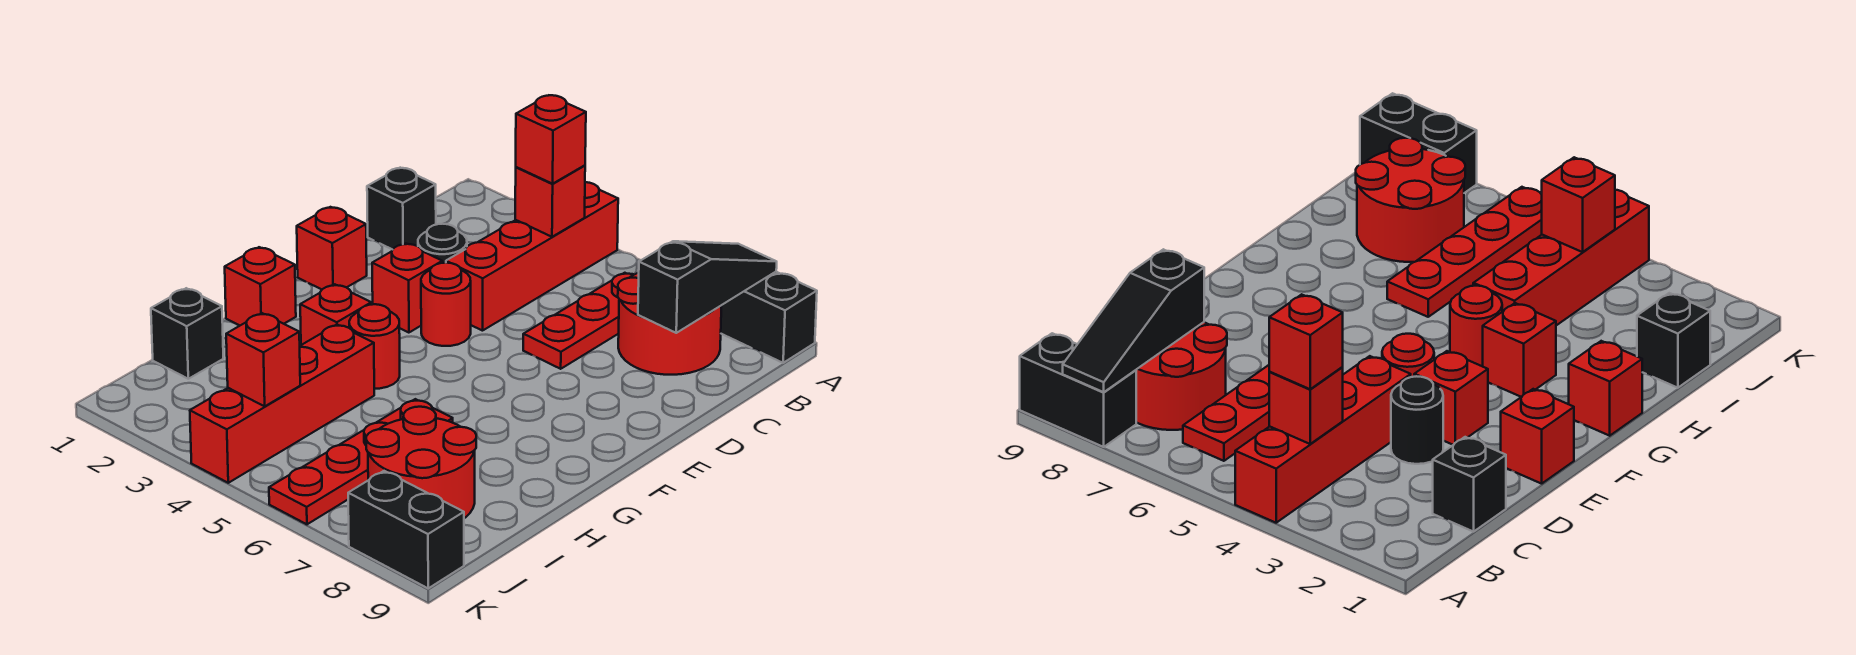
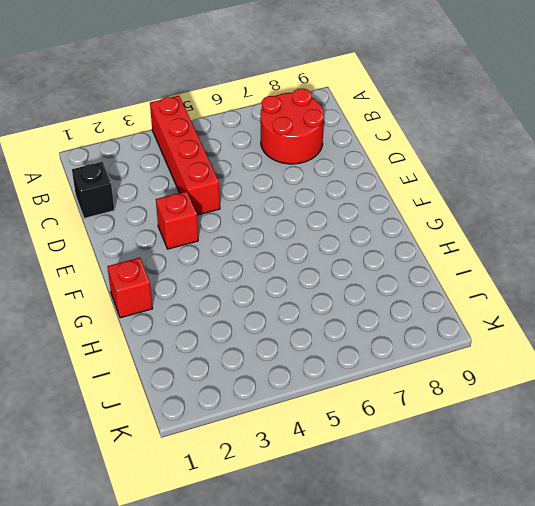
none -> black 1x2 brick [721,272,817,363]
none -> red 1x3 plate [523,273,634,369]
none -> black 1x1 round brick [418,224,467,263]

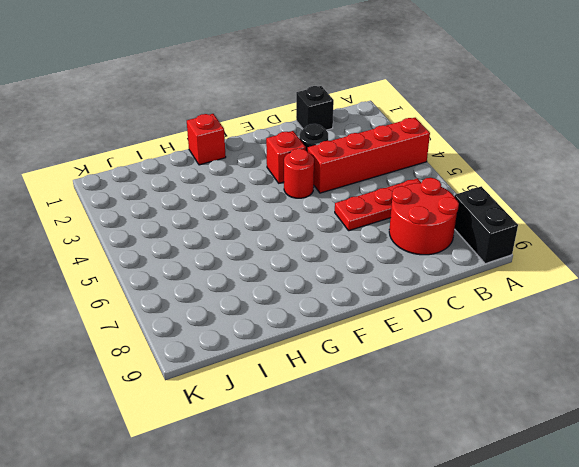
none -> red 1x1 brick [297,207,367,289]
none -> red 1x1 brick [300,284,371,345]
none -> red 1x1 round brick [349,304,400,389]

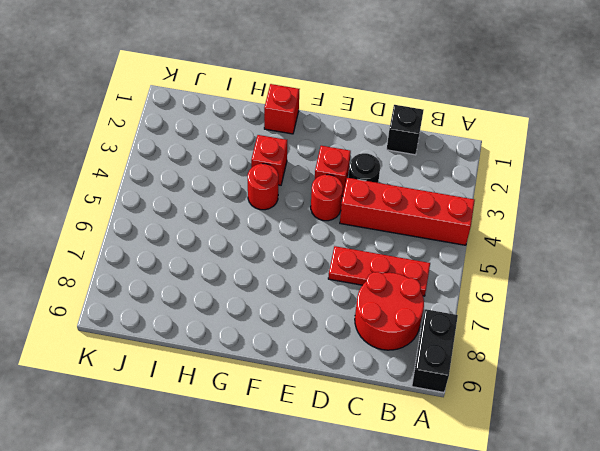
none -> red 1x1 brick [297,207,367,289]
none -> red 1x4 brick [190,325,374,483]
none -> red 1x4 plate [269,399,453,524]

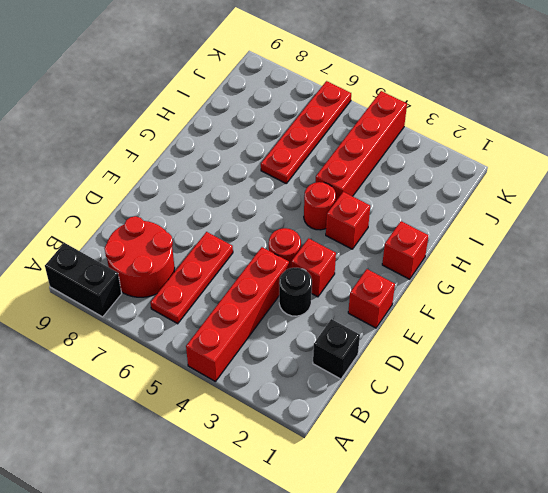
none -> black 1x1 brick [151,288,223,379]
none -> red 2x2 round brick [366,407,476,518]
none -> black 1x2 brick [348,471,464,588]

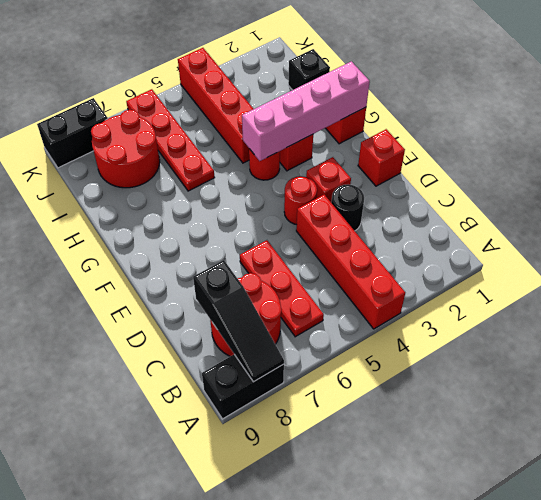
pink 1x4 brick [242,61,370,161] -> none
none -> black 1x1 brick [367,168,436,250]
none -> red 1x1 brick [515,165,585,237]
none -> red 1x1 brick [226,313,300,406]

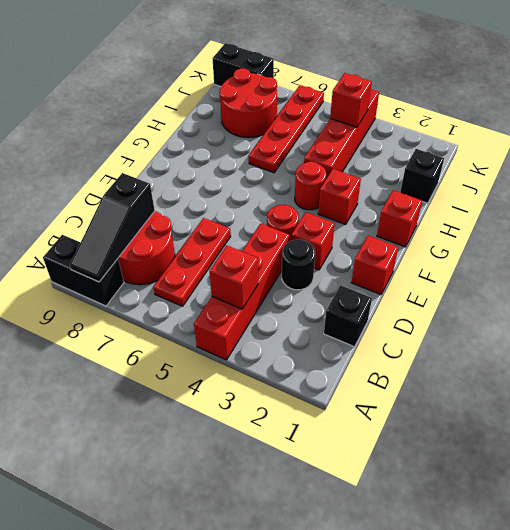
none -> red 1x1 brick [516,95,586,184]

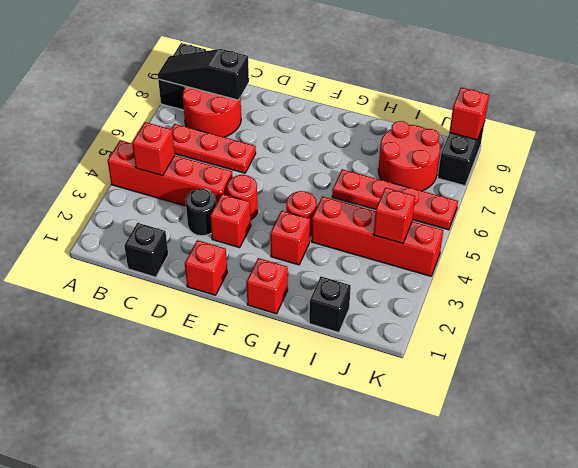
red 1x1 brick [449,88,489,140] -> red 1x1 brick moved to [516,95,586,184]

